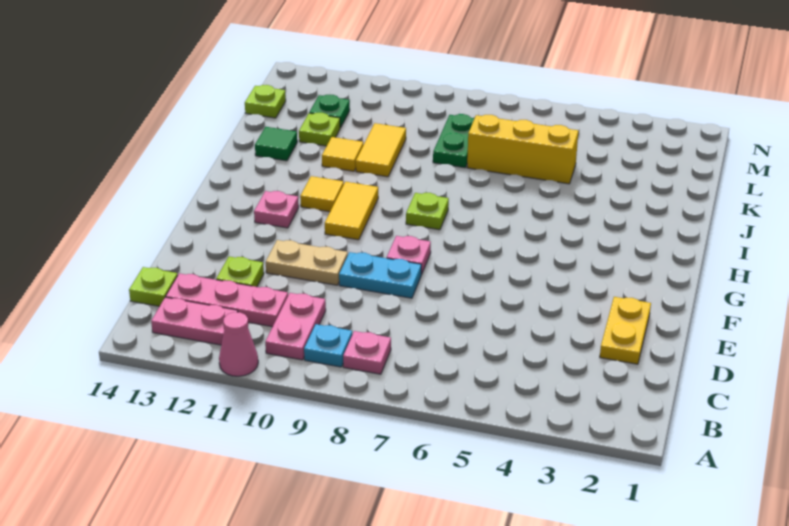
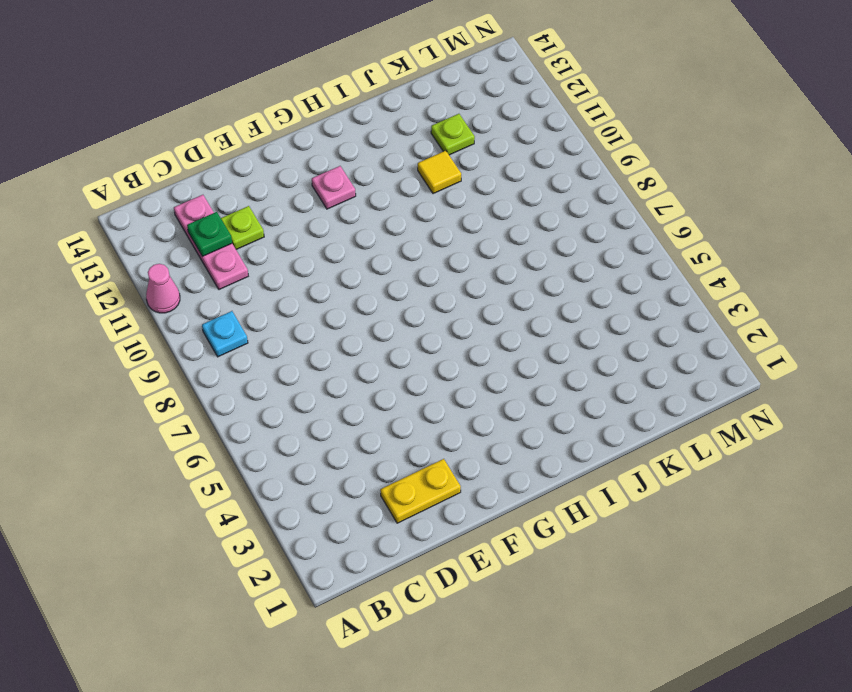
green 1x1 plate [187,212,232,257] -> green 1x1 plate moved to [309,95,350,128]
none -> pink 1x1 plate [343,331,391,374]
none -> pink 1x2 plate [265,293,326,360]
none -> pink 1x2 plate [151,297,238,345]

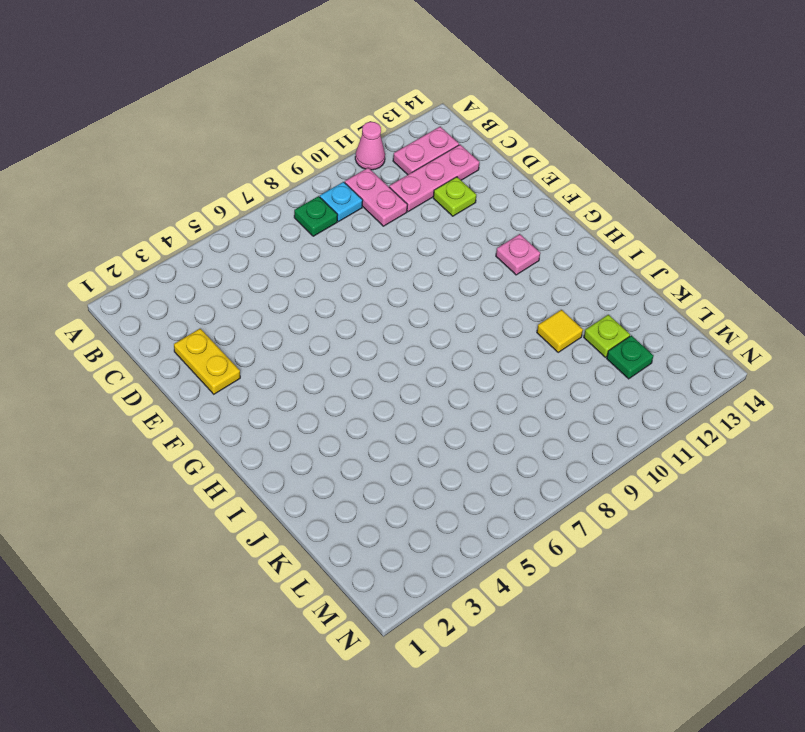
green 1x1 plate [294,196,338,236] -> pink 1x1 plate [343,331,391,374]
none -> lime 1x1 plate [129,267,178,306]
none -> cyan 1x2 plate [339,252,421,298]
none -> tan 1x2 plate [266,240,348,285]

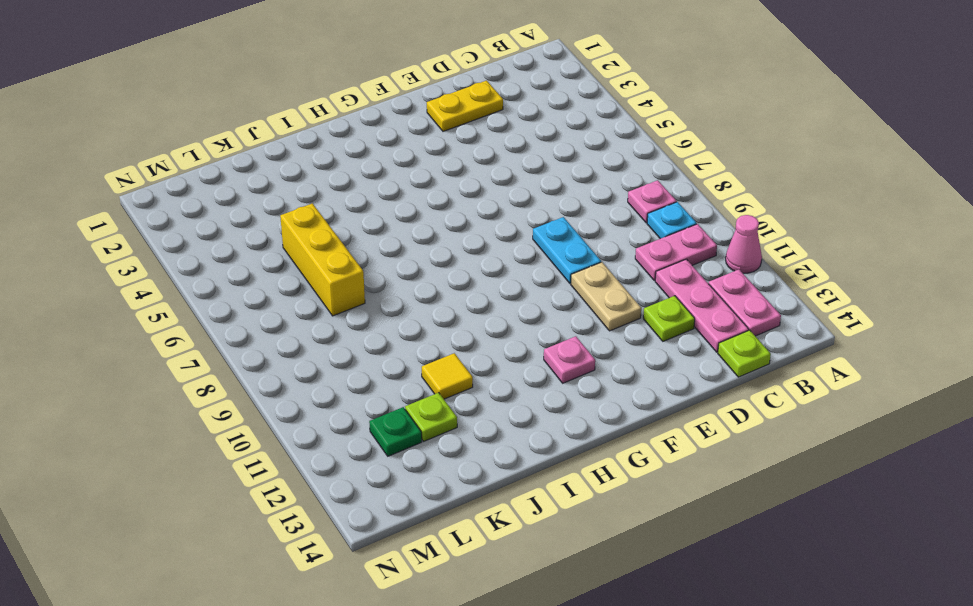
none -> pink 1x1 plate [387,236,431,274]
none -> yellow 1x2 tile [325,182,378,240]
none -> lime 1x1 plate [406,193,449,230]

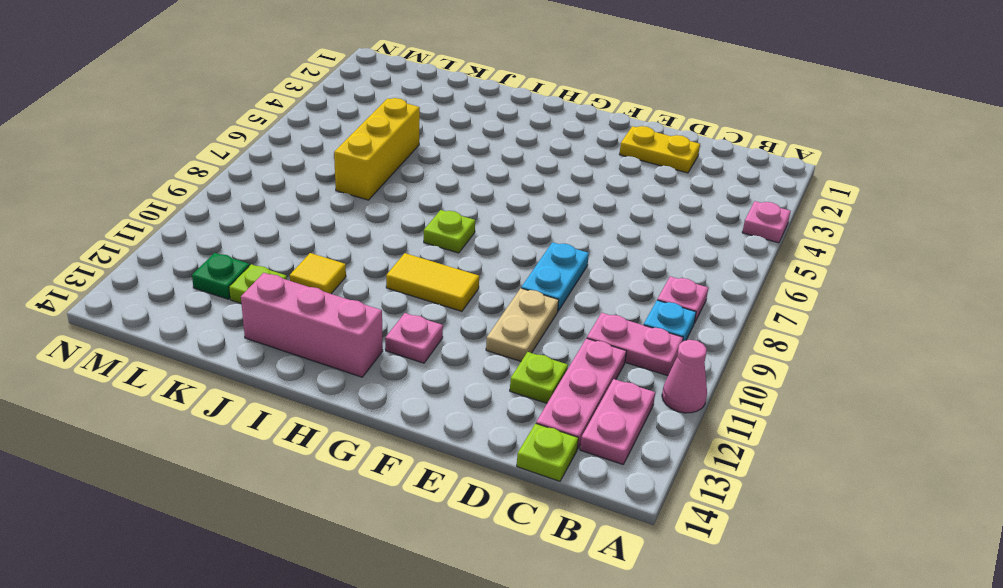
pink 1x1 plate [742,201,791,243] -> pink 1x1 plate moved to [387,236,431,274]
pink 1x3 brick [241,273,383,377] -> green 1x1 tile [255,127,297,161]
none -> yellow 1x1 tile [300,176,344,212]
none -> yellow 1x2 tile [356,123,406,177]
none -> green 1x2 plate [433,114,474,168]

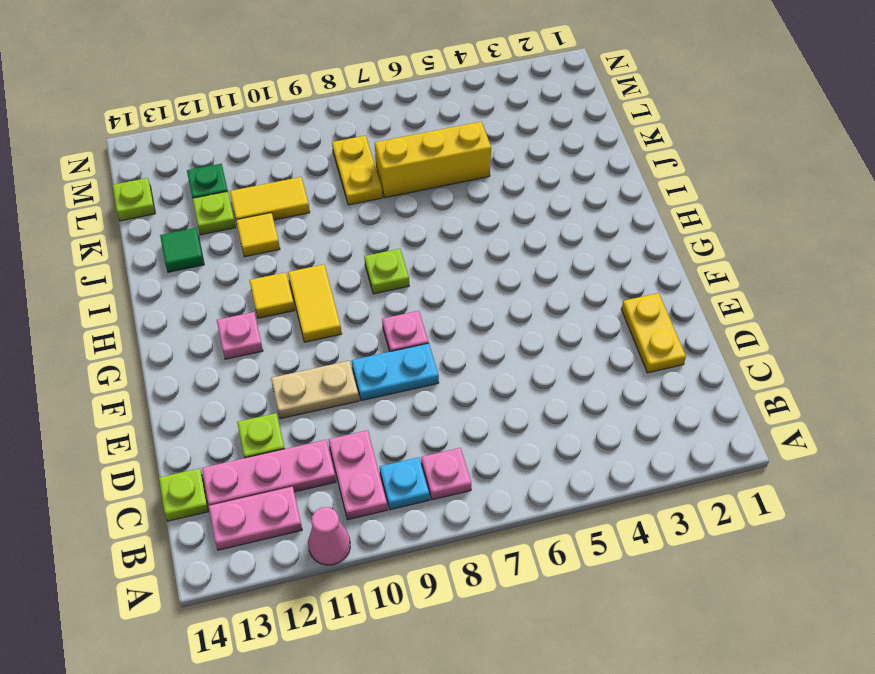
yellow 1x2 plate [332,136,383,205] -> green 1x2 plate [433,114,474,168]
yellow 1x2 tile [230,177,310,220] -> yellow 1x2 tile turned to [356,123,406,177]

